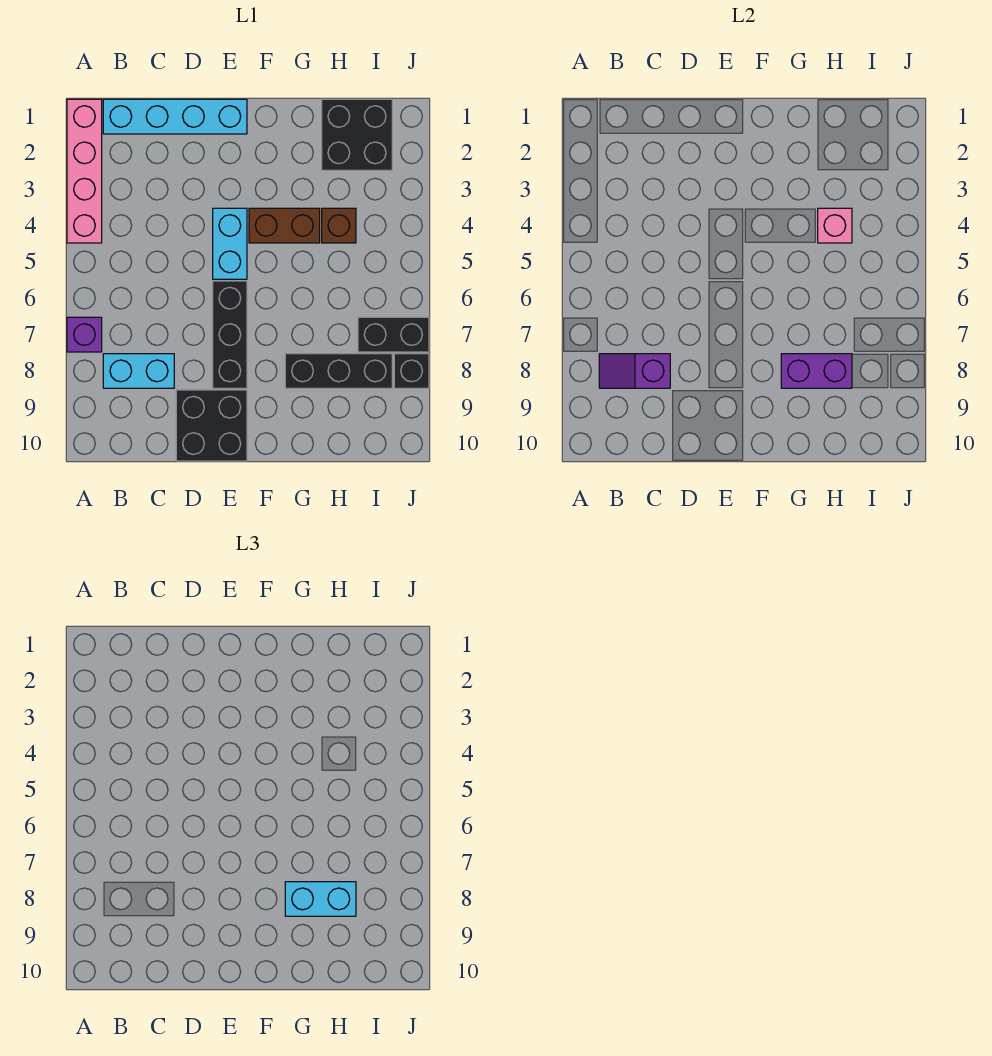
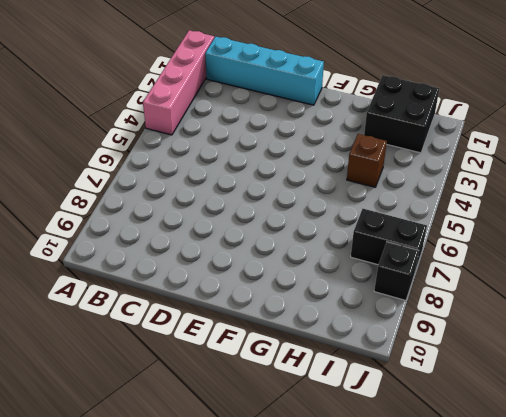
none -> purple 1x1 brick [67,317,102,352]
none -> cyan 1x2 brick [103,354,174,388]
none -> black 2x2 brick [176,390,247,461]

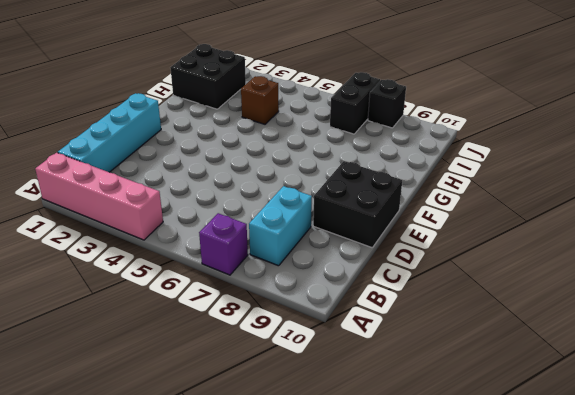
none -> cyan 1x2 brick [213,208,247,279]
none -> black 1x3 brick [213,281,247,388]
none -> brown 1x2 brick [249,208,320,243]

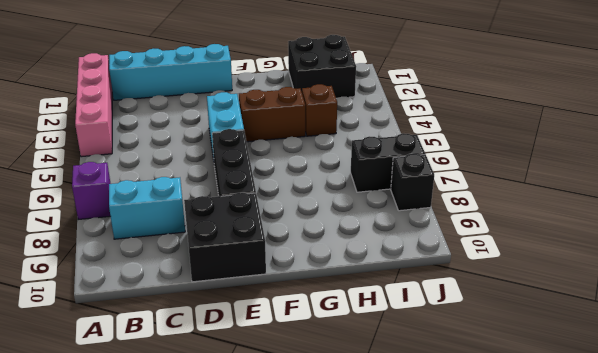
none -> black 1x3 brick [285,354,392,388]
none -> purple 1x2 slope [599,354,670,388]
none -> purple 1x2 brick [781,354,852,388]

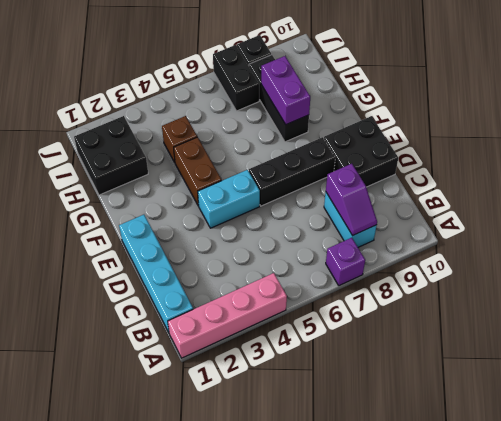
none -> pink 1x1 brick [818,208,852,243]
none -> cyan 1x2 brick [285,882,356,916]

